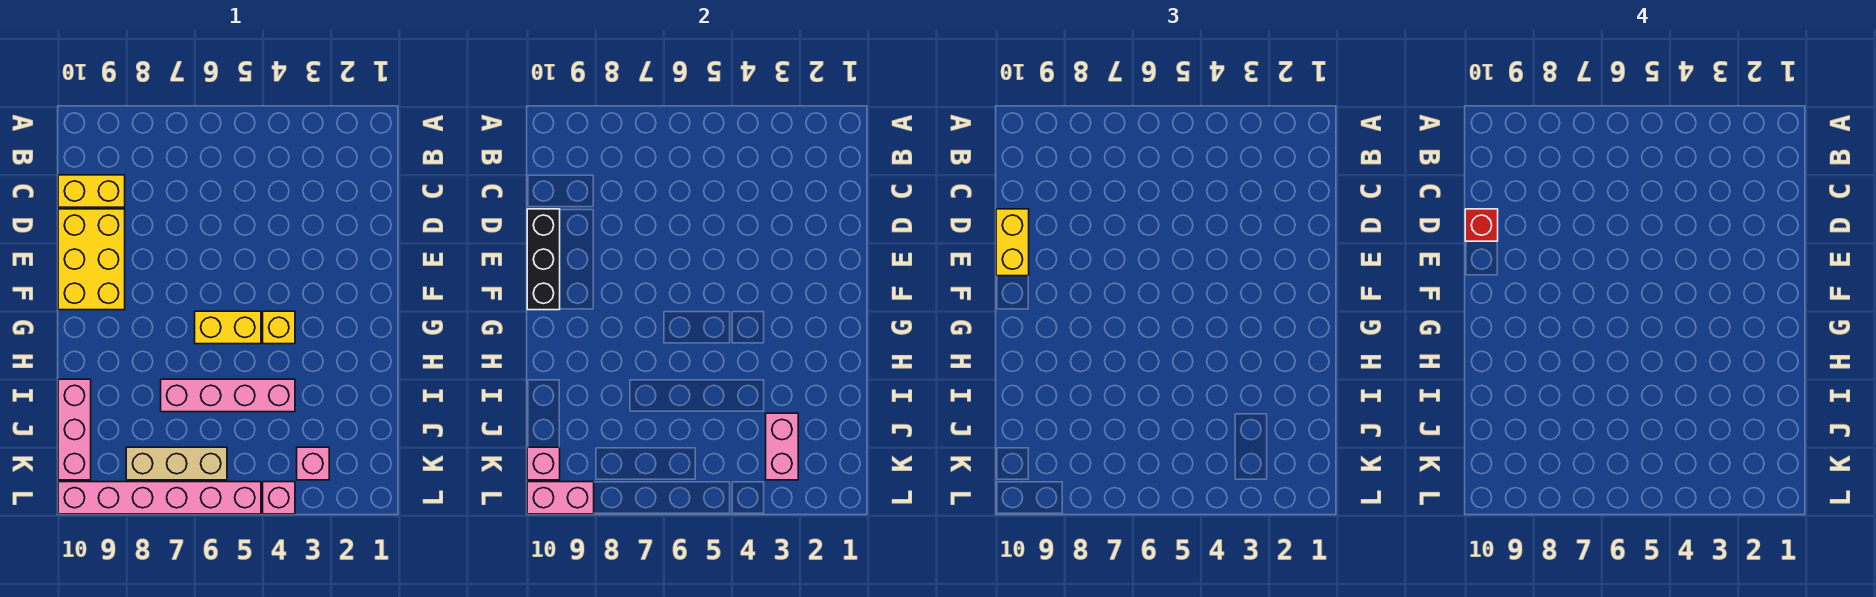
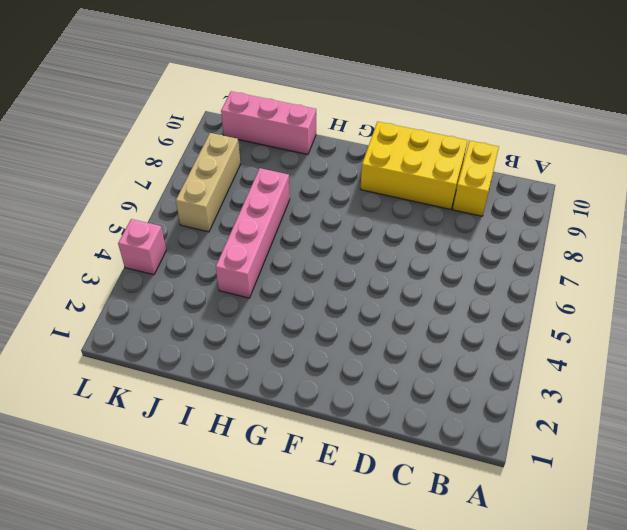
none -> yellow 1x1 brick [263,311,295,344]
none -> yellow 1x2 brick [195,311,261,344]
none -> pink 1x1 brick [297,447,329,480]

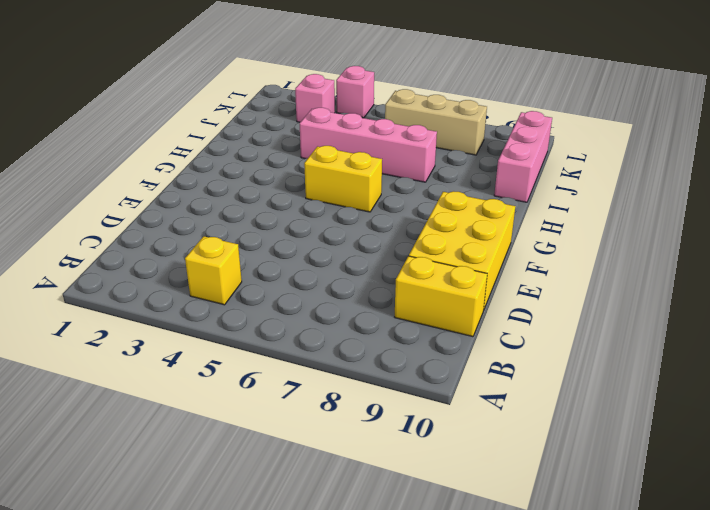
yellow 1x1 brick [185,236,242,305] -> yellow 1x1 brick moved to [263,311,295,344]
none -> pink 1x6 brick [58,482,261,514]
none -> black 1x3 brick [527,209,560,310]
none -> pink 1x2 brick [766,413,798,480]

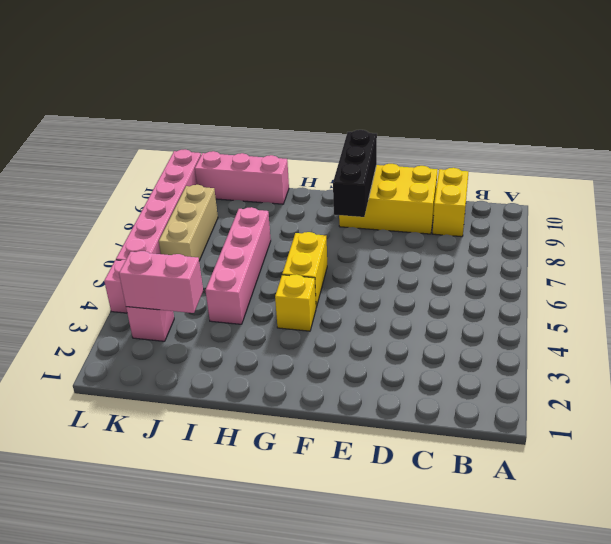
black 1x3 brick [333,130,377,217] -> black 1x3 brick turned to [527,209,560,310]
none -> pink 1x1 brick [527,447,560,480]
none -> pink 1x2 brick [527,482,594,514]
none -> yellow 1x2 brick [996,209,1029,276]

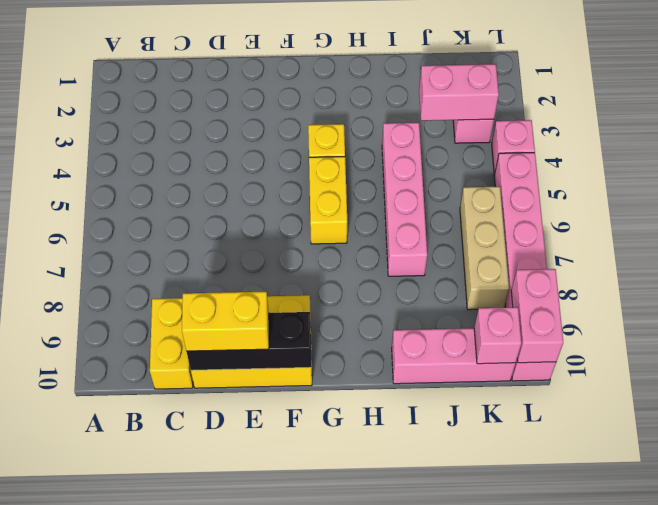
none -> red 1x1 brick [1465,209,1498,241]

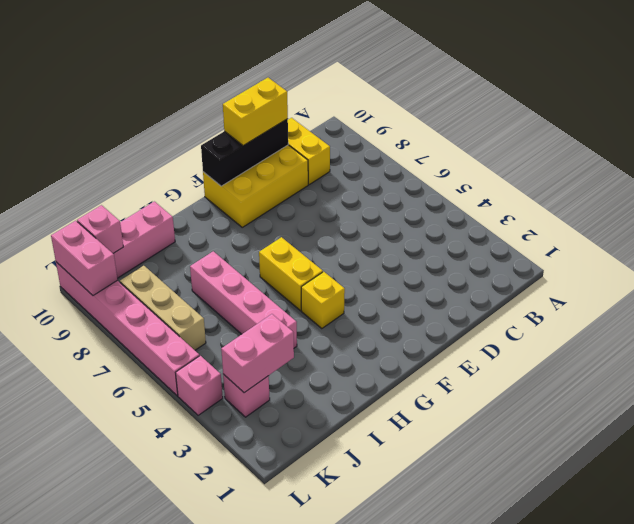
none -> red 1x1 brick [1465,209,1498,241]

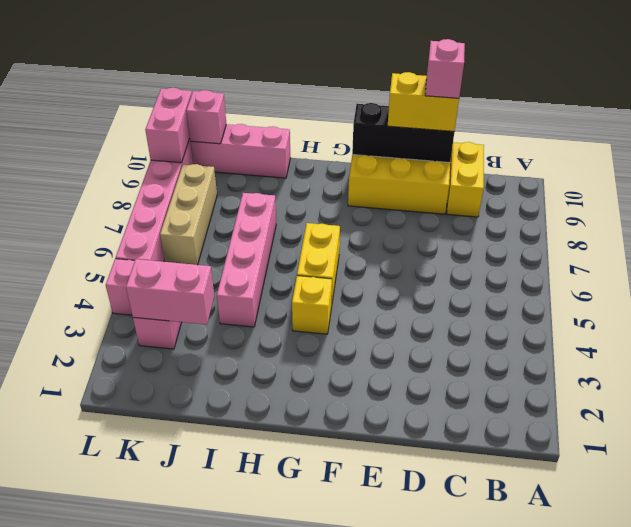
pink 1x1 brick [425,39,465,98] -> red 1x1 brick [1465,209,1498,241]

